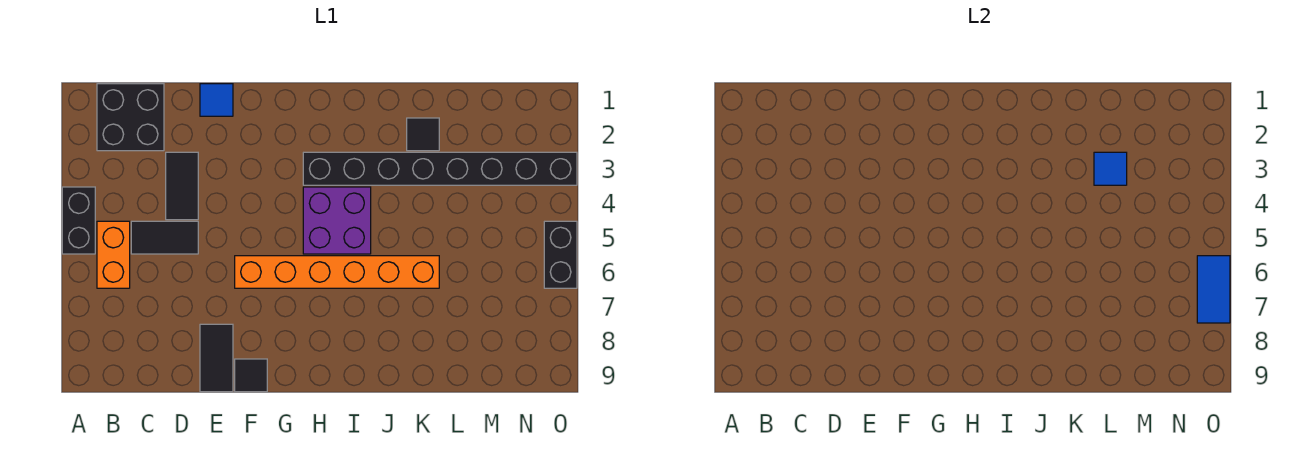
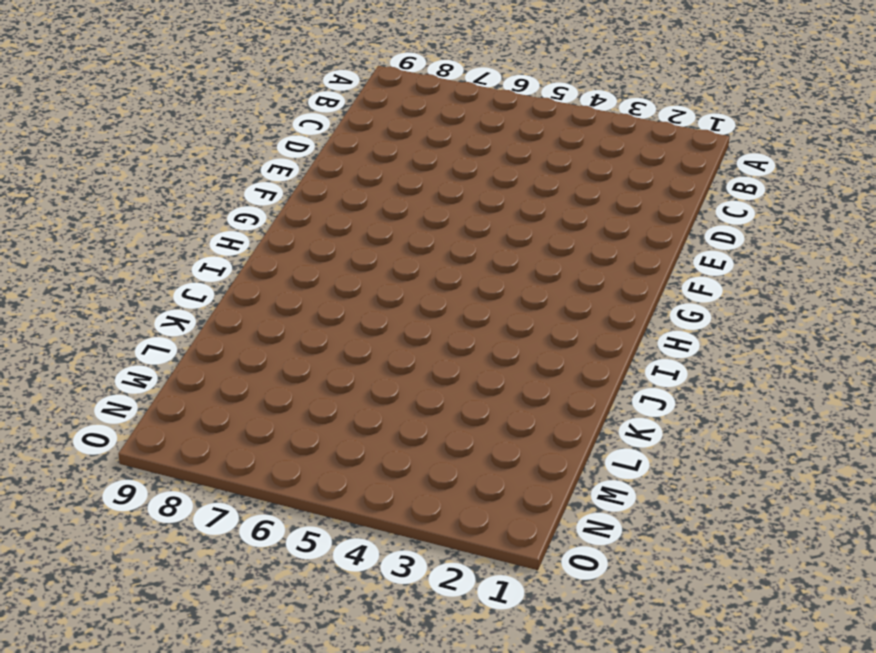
none -> black 1x2 brick [62,187,95,254]
none -> black 2x2 brick [97,84,164,151]
none -> orange 1x2 brick [97,221,130,288]

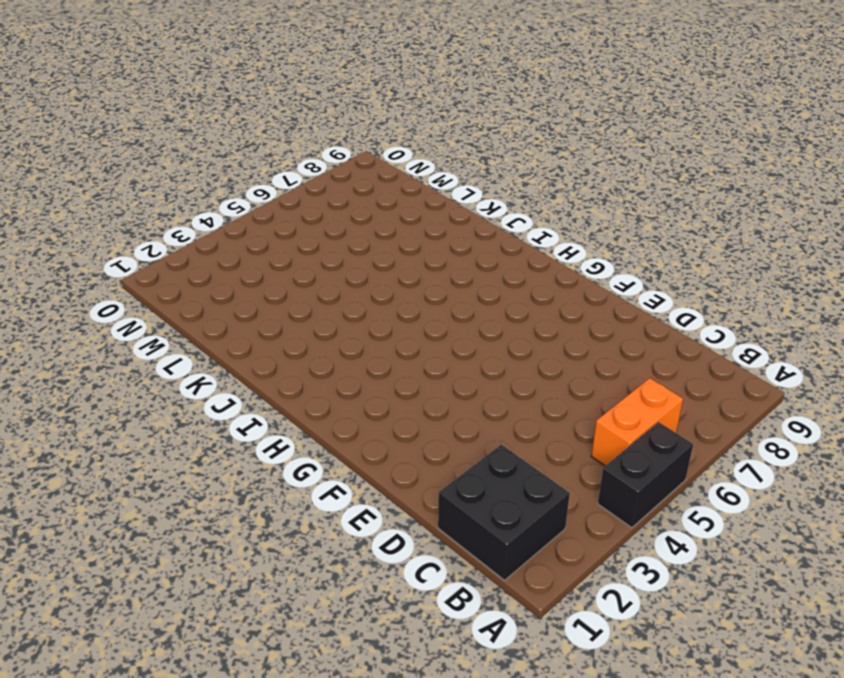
none -> black 1x2 tile [131,221,198,254]
none -> black 1x2 tile [166,152,198,220]
none -> blue 1x1 tile [200,84,233,116]

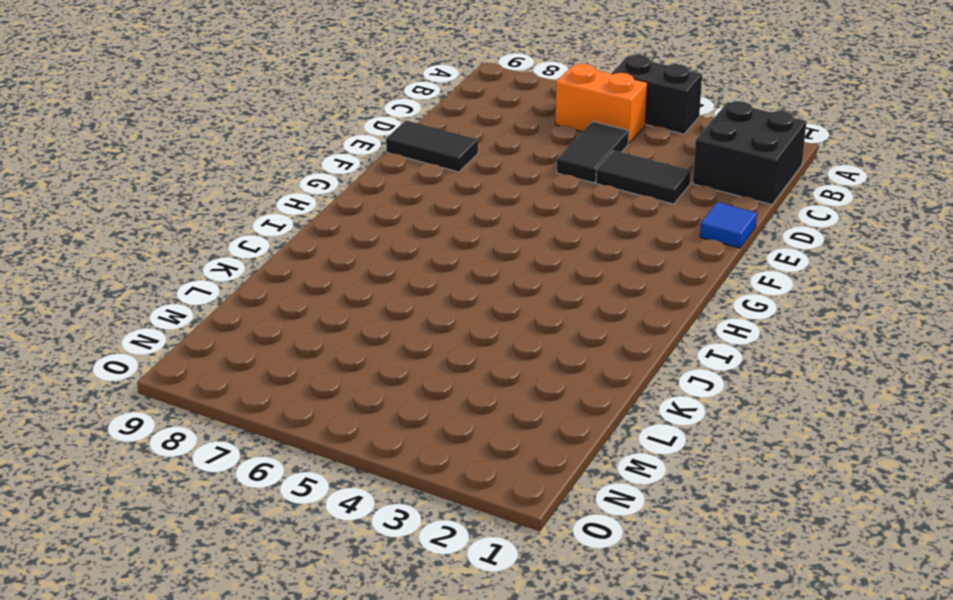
none -> orange 1x6 brick [235,256,439,288]
none -> black 1x1 tile [235,359,267,392]
none -> black 1x8 brick [303,152,577,185]

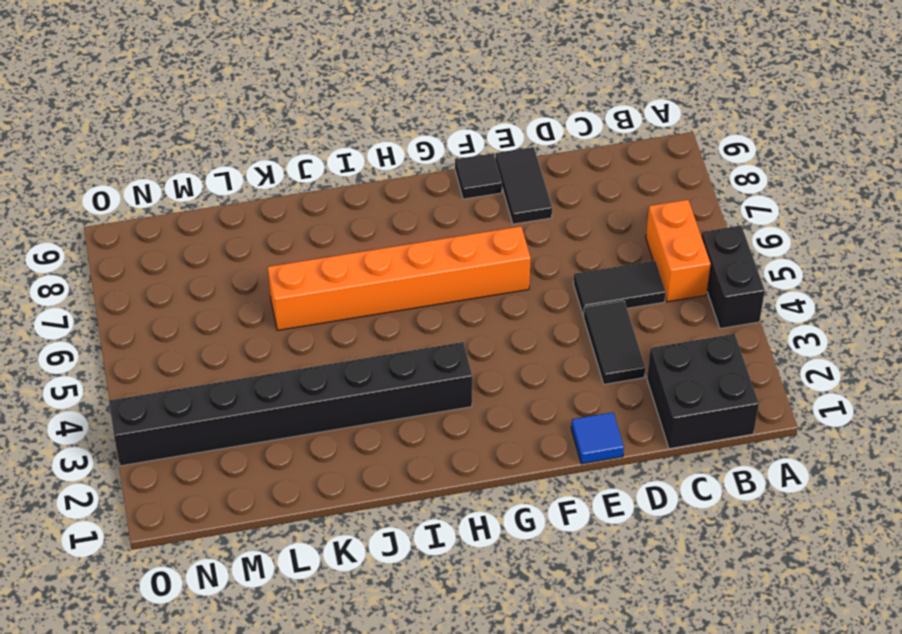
none -> purple 2x2 brick [303,187,371,254]
none -> black 1x1 tile [407,118,439,151]
none -> black 1x2 brick [544,221,577,288]

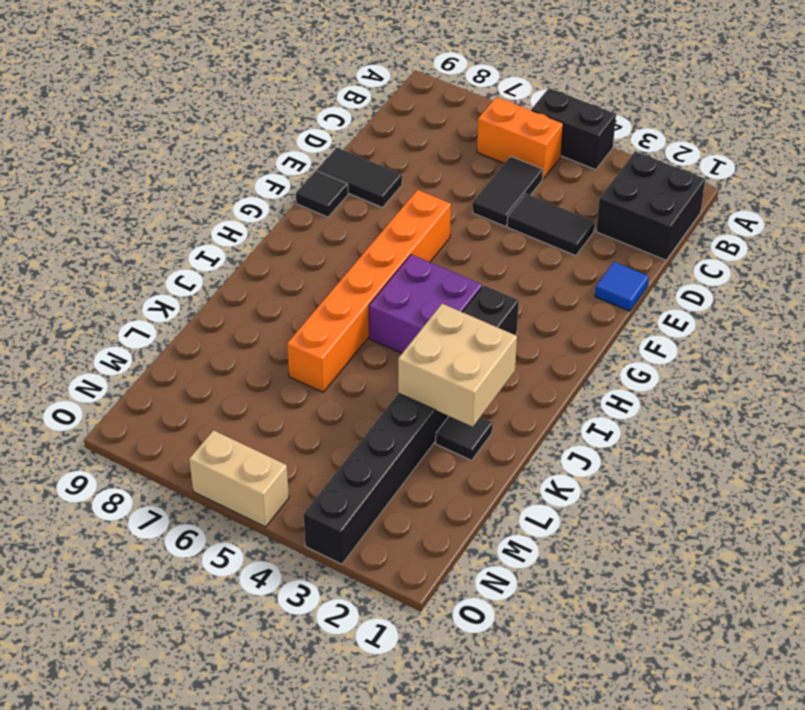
tan 2x2 brick [398,304,517,427] -> none
tan 1x2 brick [189,430,289,527] -> black 1x2 brick [544,221,577,288]
none -> blue 1x1 tile [1094,152,1127,185]
none -> blue 1x2 tile [1197,256,1230,323]

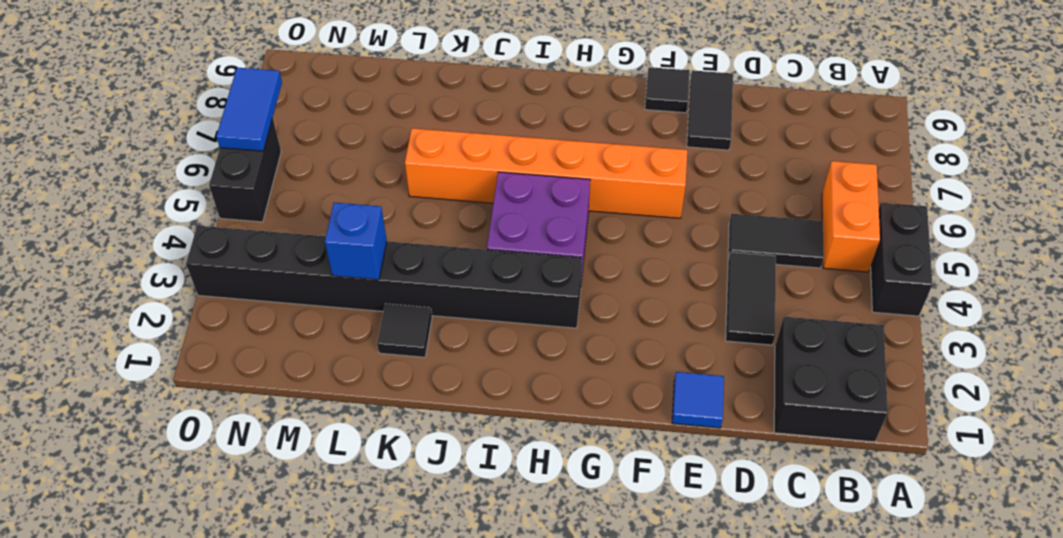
blue 1x1 brick [325,203,387,280] -> blue 1x1 tile [1094,152,1127,185]

